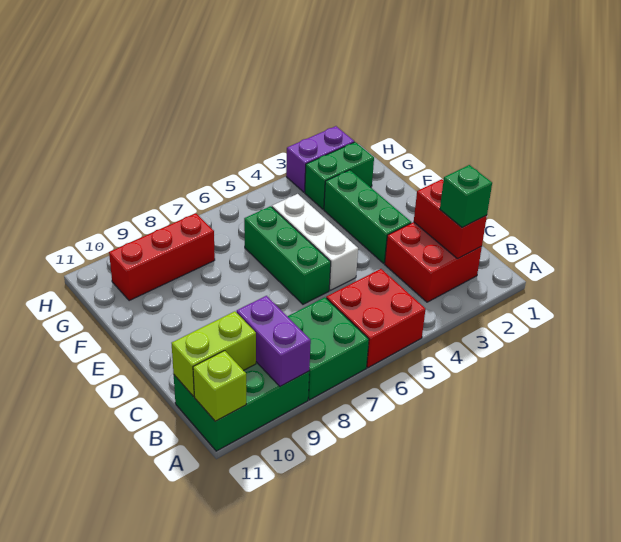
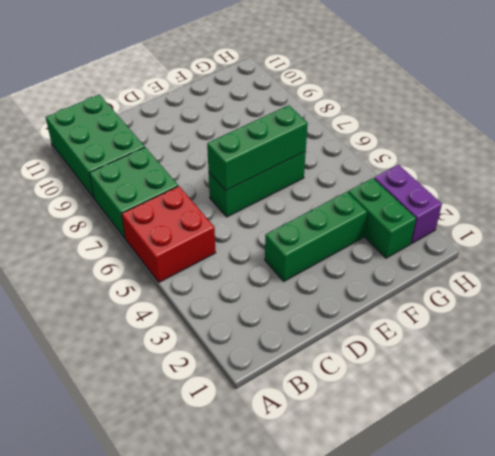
green 1x3 brick [207,105,308,190] -> none
none -> red 2x2 brick [385,222,482,302]
none -> white 1x3 brick [272,194,358,290]
none -> red 1x3 brick [109,213,215,301]

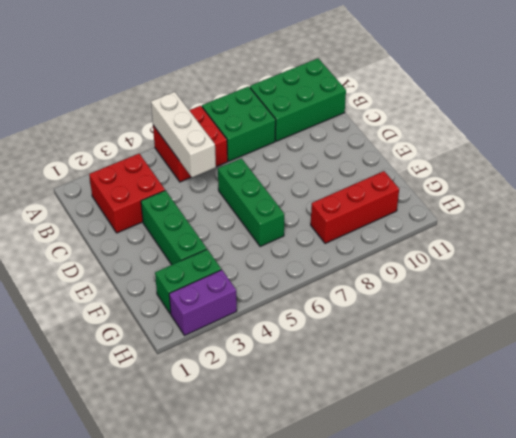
white 1x3 brick [151,92,216,178] -> white 1x3 brick moved to [272,194,358,290]
none -> purple 1x2 brick [237,296,311,386]
none -> lime 1x1 brick [193,351,246,421]
none -> red 1x2 brick [414,179,487,259]

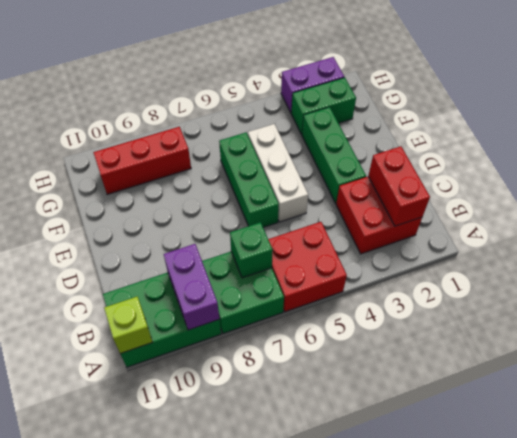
green 1x1 brick [230,222,273,278] -> green 1x1 brick moved to [440,165,492,228]
none -> lime 1x2 brick [172,311,256,397]

